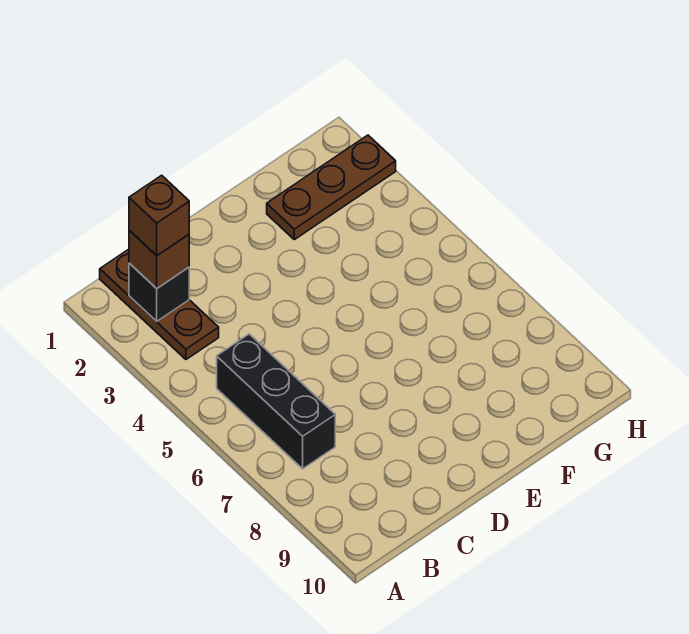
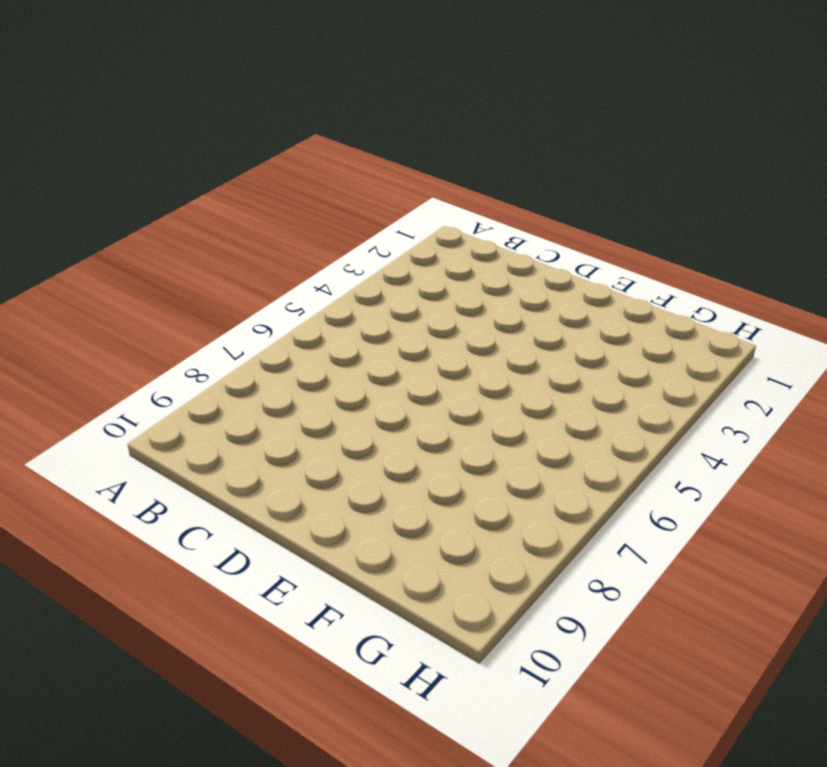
none -> brown 1x3 plate [100,249,219,359]
none -> black 1x3 brick [217,334,335,469]

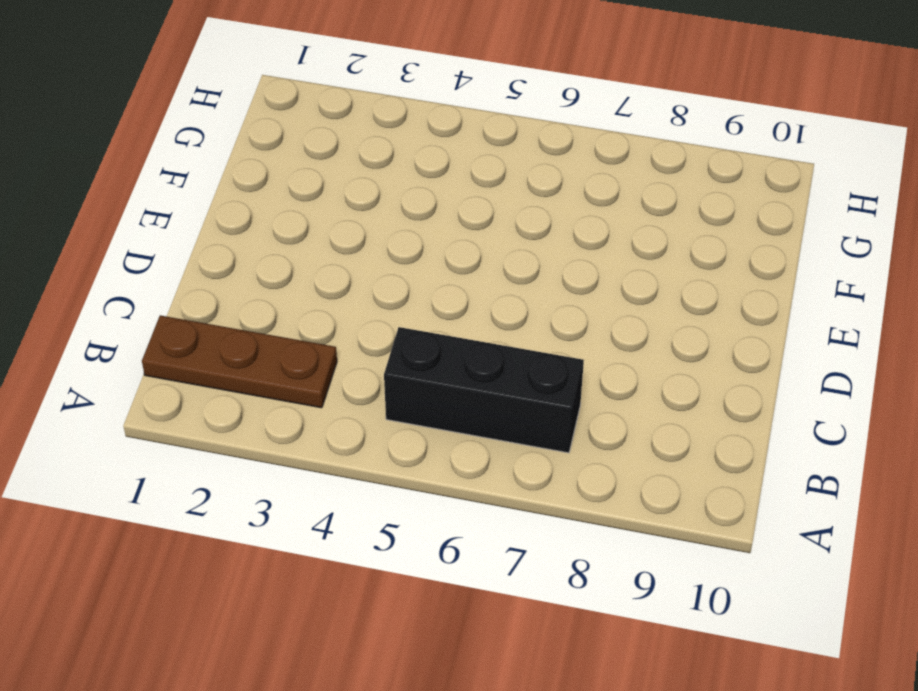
none -> brown 1x3 plate [267,135,396,240]
none -> black 1x1 brick [129,263,189,321]

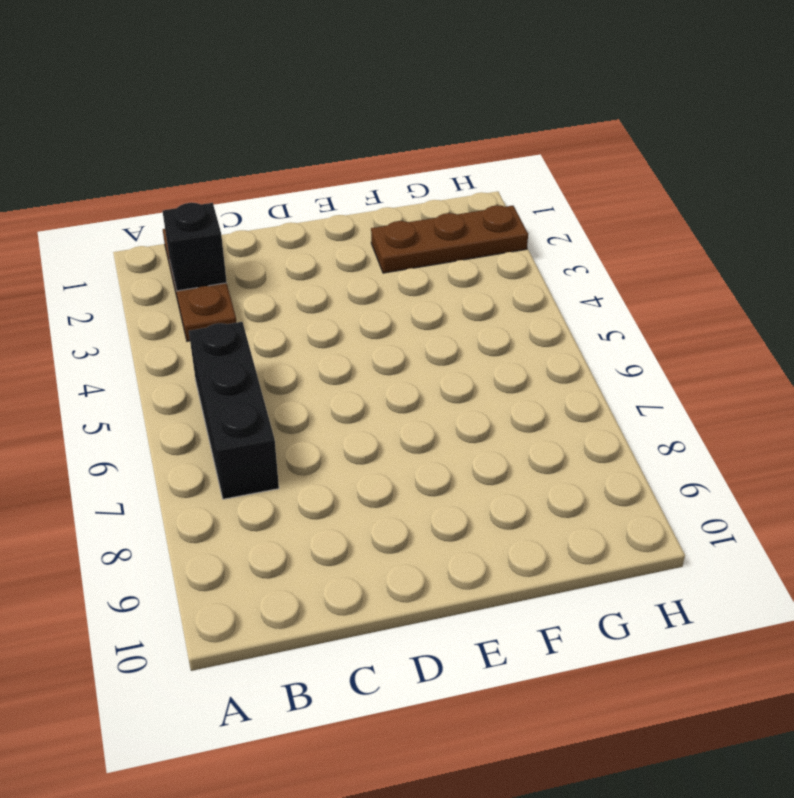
none -> brown 1x1 brick [129,230,189,288]
none -> brown 1x1 brick [129,175,189,256]

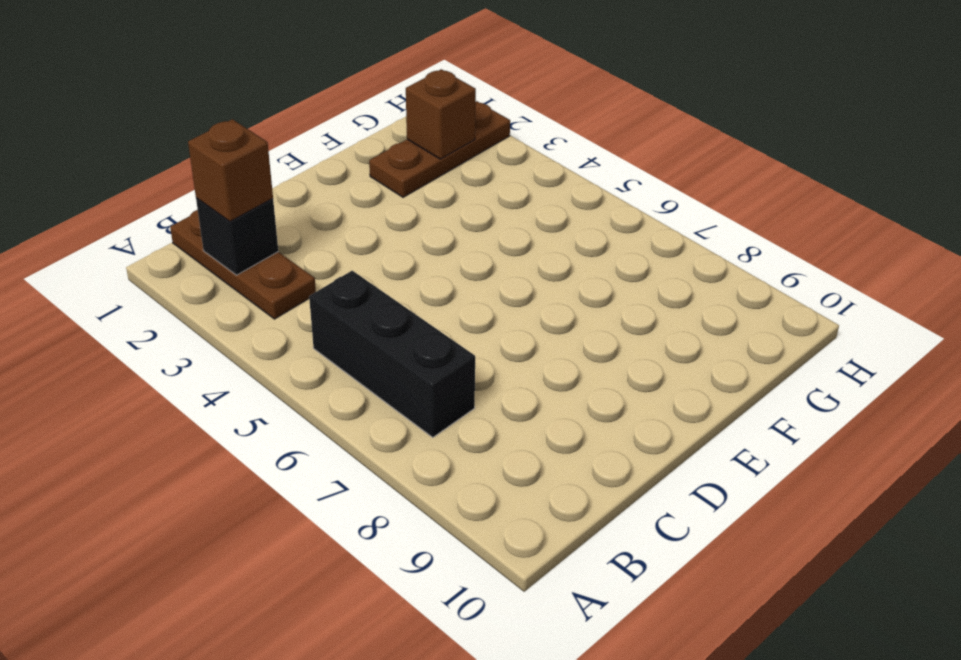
brown 1x1 brick [406,69,476,159] -> brown 1x1 brick moved to [129,175,189,256]

